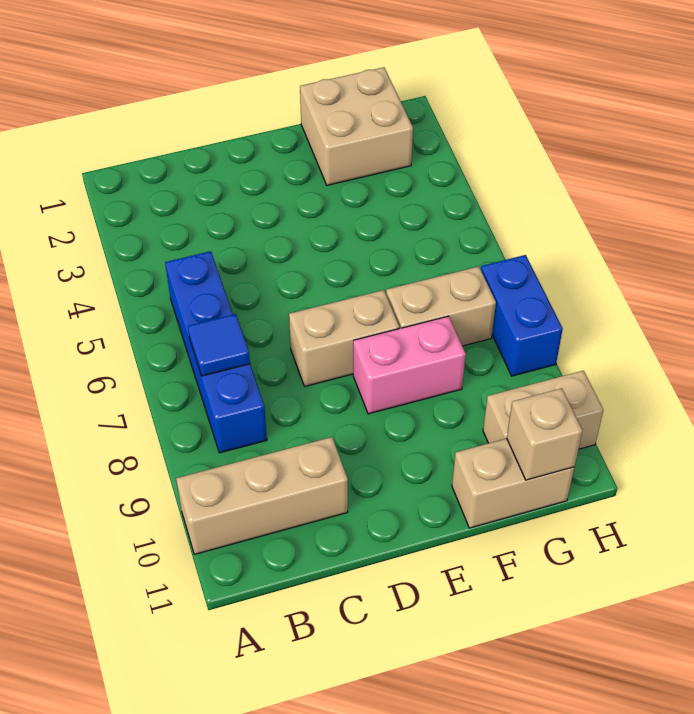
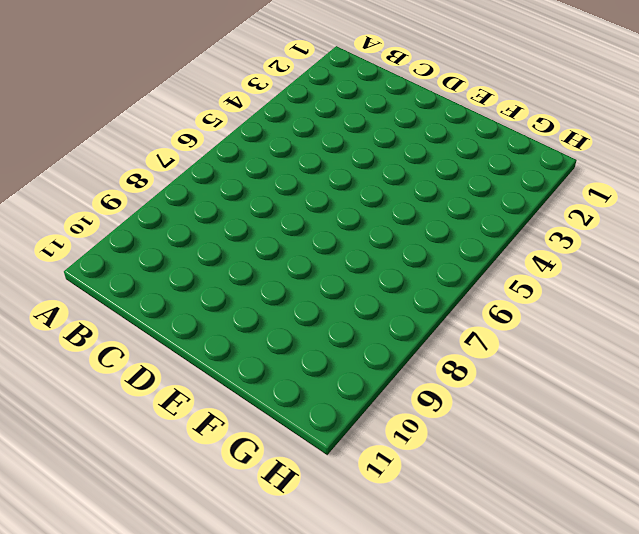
none -> tan 1x3 brick [176,437,348,554]
none -> blue 1x4 brick [165,251,267,453]

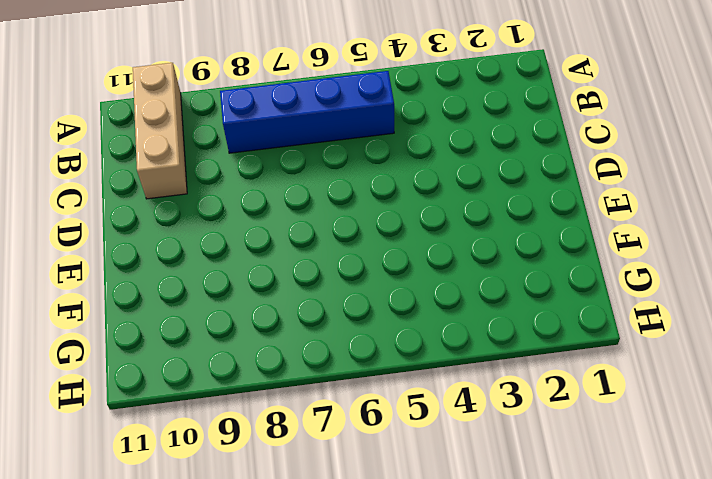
none -> tan 1x2 brick [289,290,399,387]
none -> pink 1x2 brick [353,316,466,414]

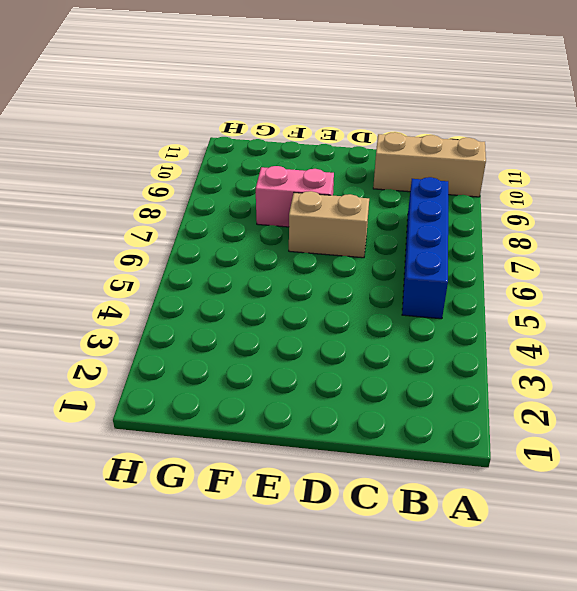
none -> tan 2x2 brick [300,67,413,185]
none -> tan 1x2 brick [386,266,496,346]

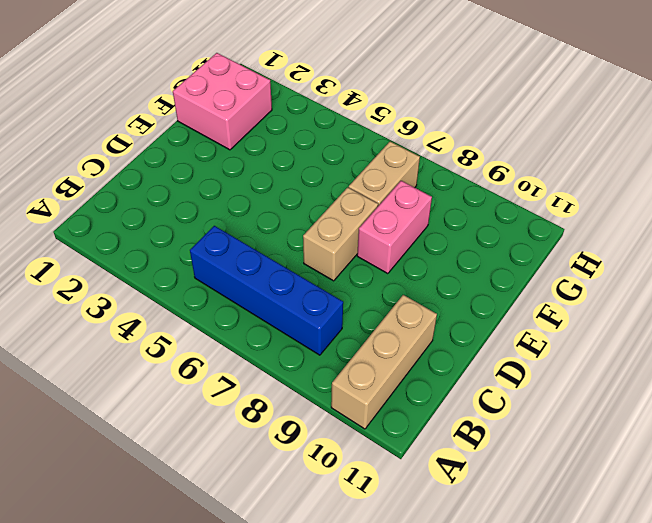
pink 2x2 brick [173,53,272,150] -> tan 2x2 brick [300,67,413,185]
none -> tan 1x2 brick [452,439,574,528]
none -> tan 1x2 brick [483,371,603,449]

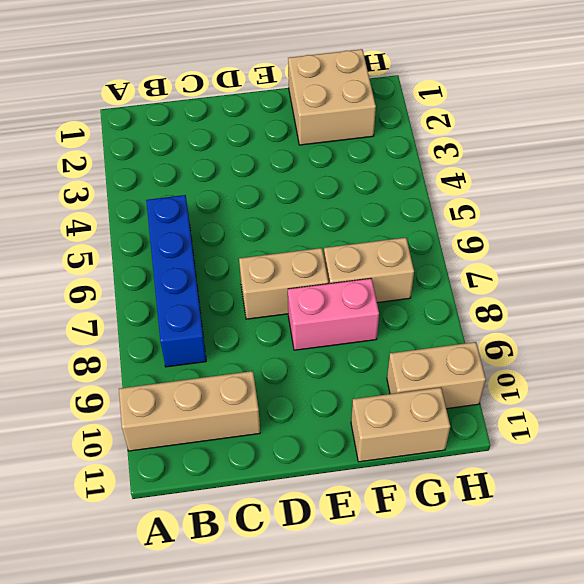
none -> blue 1x2 brick [481,255,563,376]
none -> blue 1x1 tile [188,314,250,376]

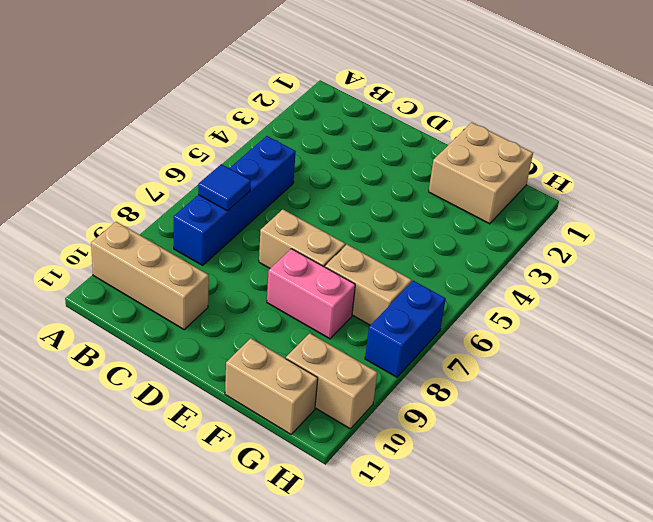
none -> tan 1x1 brick [507,388,582,480]

